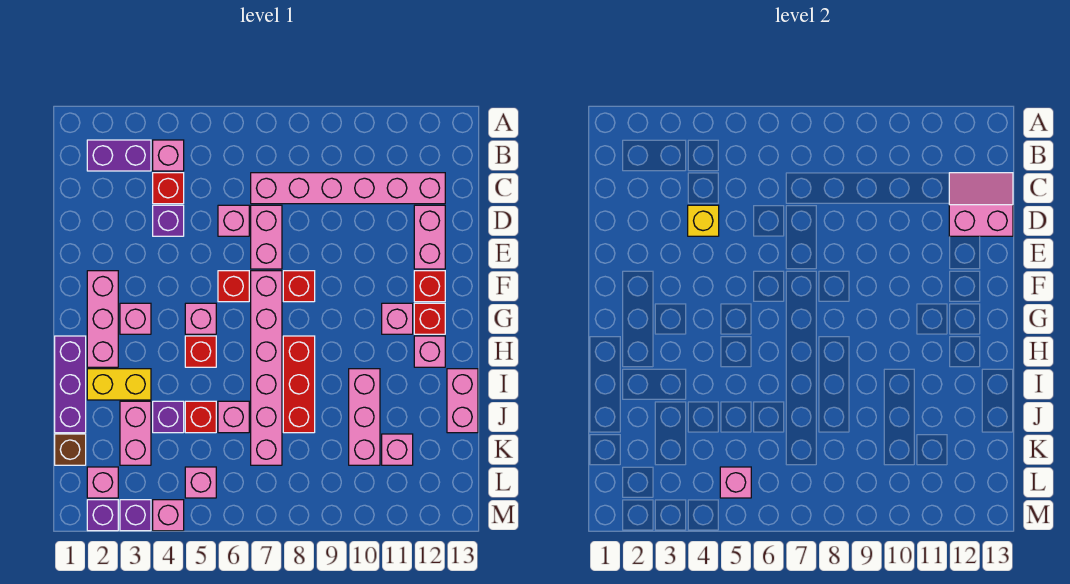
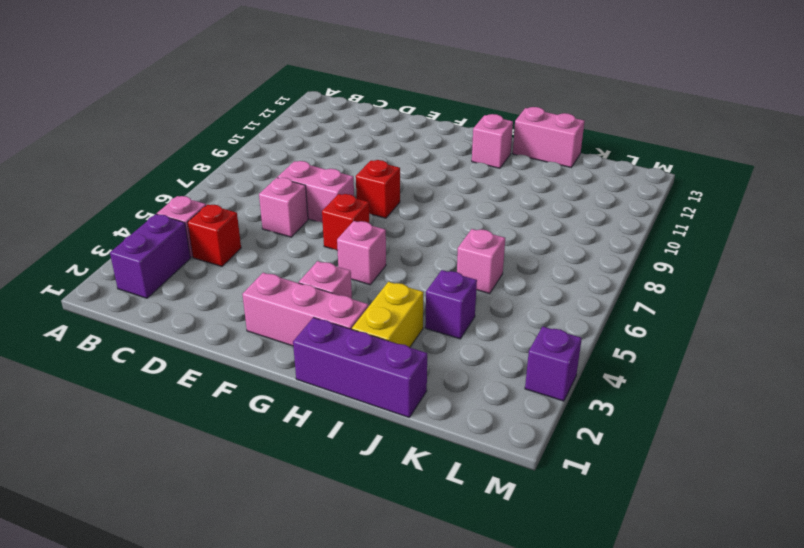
none -> pink 1x6 brick [251,173,445,204]
none -> purple 1x1 brick [153,205,184,236]
none -> pink 1x2 brick [414,205,445,269]
none -> pink 1x6 brick [251,271,282,465]

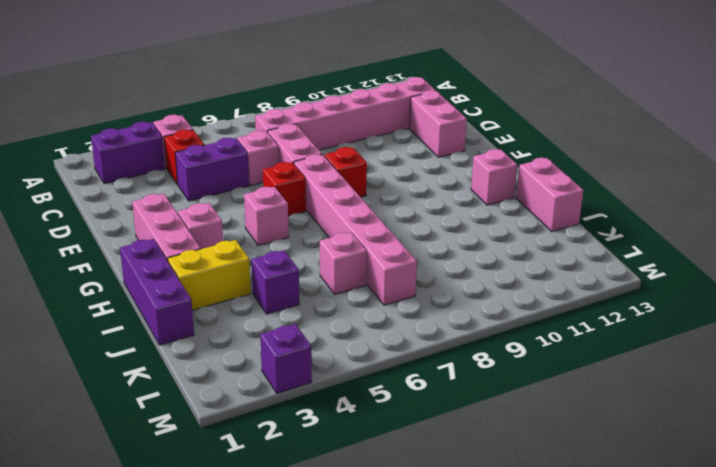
purple 1x2 brick [175,138,249,201] -> purple 1x1 brick [153,205,184,236]
none -> red 1x1 brick [414,271,445,302]
none -> pink 1x1 brick [382,303,413,334]
none -> red 1x1 brick [414,303,445,334]
none -> red 1x1 brick [185,336,216,367]

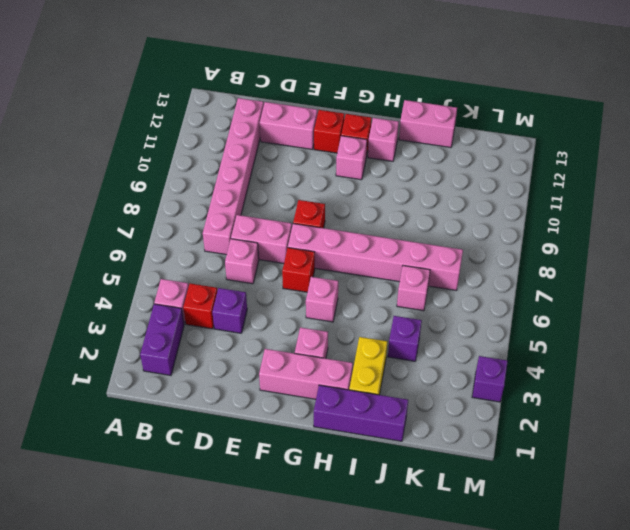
none -> red 1x1 brick [185,336,216,367]
none -> red 1x3 brick [283,336,315,433]
none -> pink 1x3 brick [349,369,380,465]
none -> pink 1x2 brick [120,401,151,465]

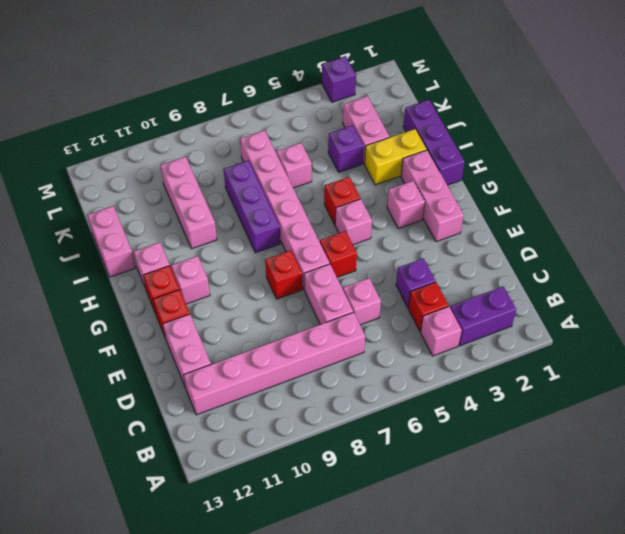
purple 1x3 brick [224,160,281,253] -> red 1x3 brick [283,336,315,433]
none -> red 1x1 brick [185,401,216,433]
none -> brown 1x1 brick [55,434,86,465]
none -> pink 1x1 brick [382,434,413,465]
none -> pink 1x1 brick [87,467,118,498]

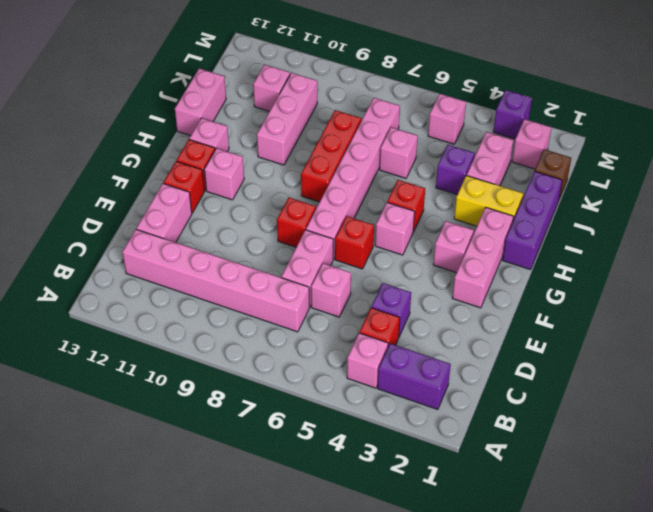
none -> red 1x1 brick [185,401,216,433]
none -> purple 1x1 brick [87,500,118,531]
none -> pink 1x1 brick [153,500,184,531]
none -> pink 2x2 slope [949,173,1013,236]

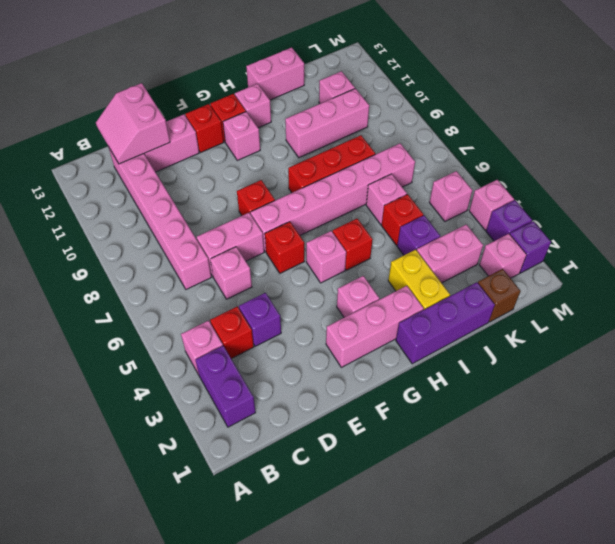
none -> yellow 1x1 brick [688,205,719,236]
none -> pink 1x1 brick [720,467,751,498]

